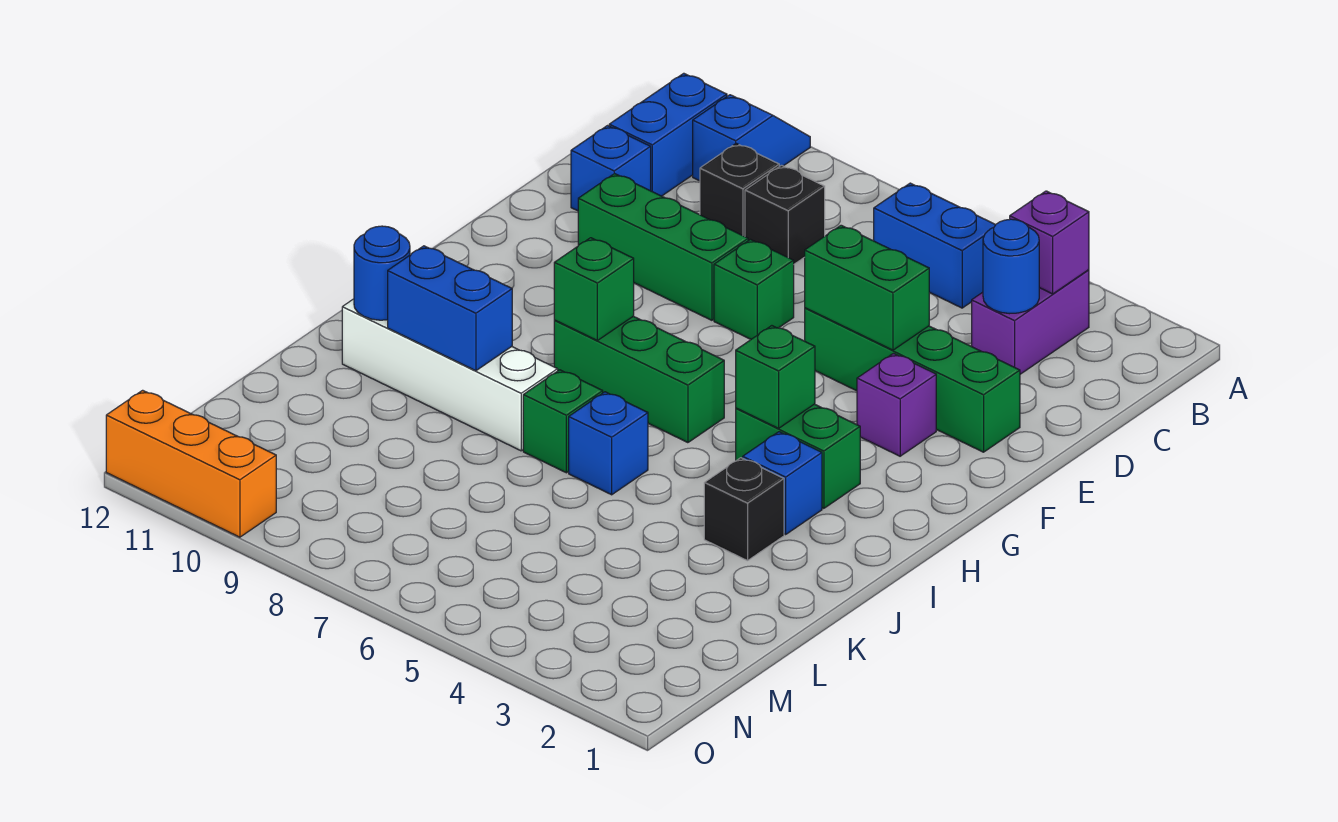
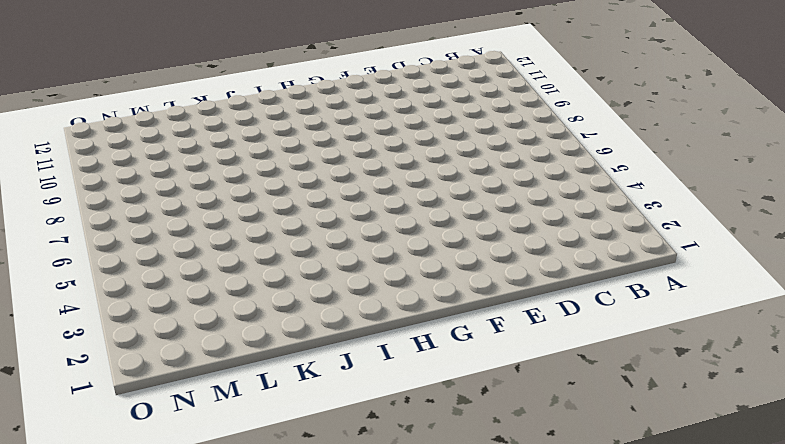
none -> blue 1x2 slope [693,95,810,181]
none -> purple 1x2 brick [972,270,1089,374]
none -> blue 1x2 brick [874,183,996,308]

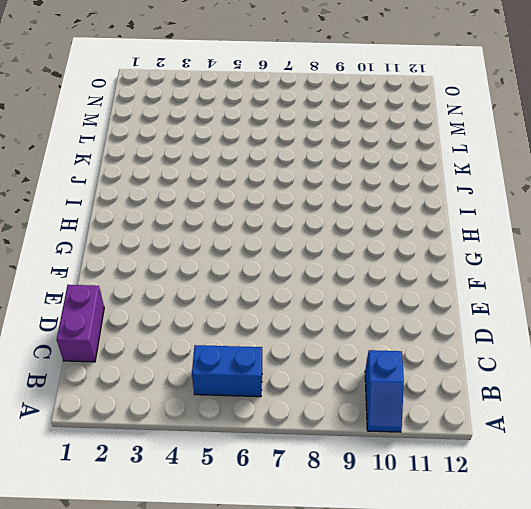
purple 1x2 brick [57,285,104,362] -> purple 1x2 brick moved to [972,270,1089,374]
none -> blue 1x2 brick [609,73,727,196]
none -> black 1x1 brick [745,165,825,264]
none -> black 1x1 brick [700,143,779,236]

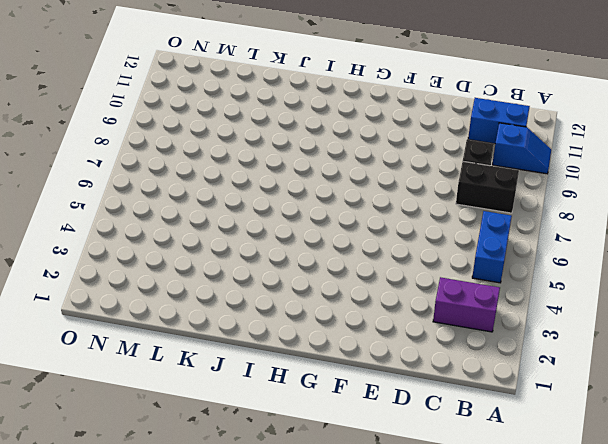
black 1x2 brick [456,161,519,213] -> black 1x1 brick [745,165,825,264]
none -> blue 1x1 brick [571,126,651,211]
none -> green 1x4 brick [805,308,1020,452]
none -> green 1x1 brick [714,240,794,339]

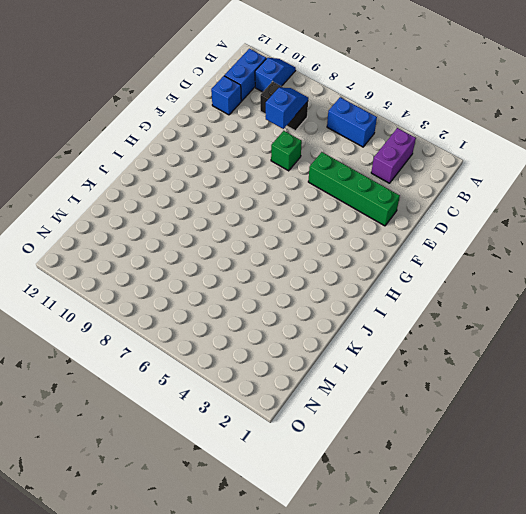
blue 1x2 slope [266,88,308,129] -> none
none -> green 1x3 brick [578,173,748,320]
none -> purple 1x1 brick [857,353,936,456]
none -> green 1x2 brick [736,404,860,508]

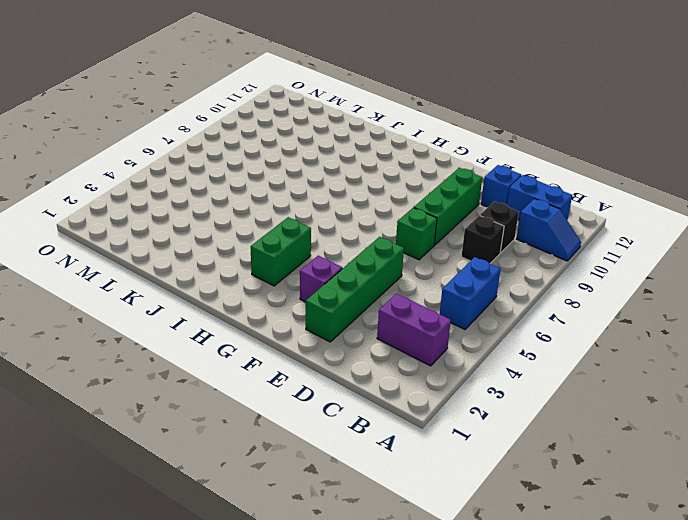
none -> green 1x3 brick [554,316,724,443]
none -> blue 1x1 brick [743,432,822,534]
none -> black 1x1 brick [704,458,784,561]

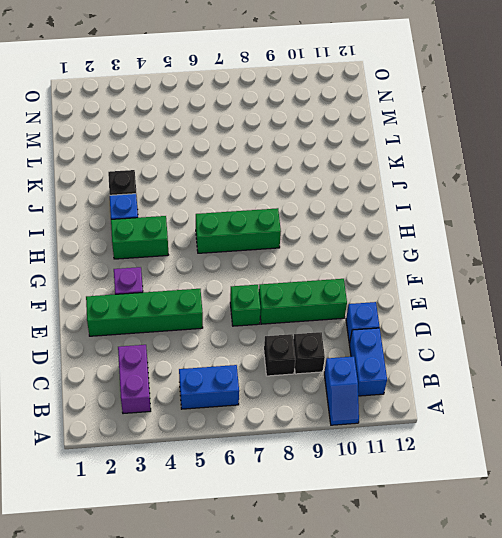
none -> blue 1x1 brick [569,392,648,495]
none -> green 1x1 brick [523,370,603,473]
none -> white 1x4 brick [342,299,558,451]

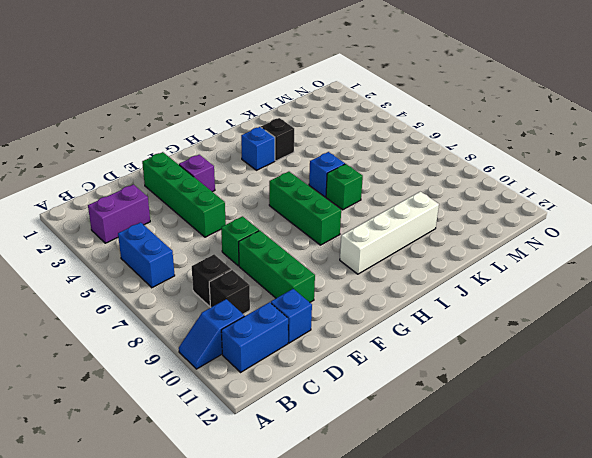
white 1x4 brick [340,192,439,274] -> white 1x4 brick turned to [342,299,558,451]
none -> green 1x2 brick [736,404,860,508]
none -> orange 1x3 brick [106,390,276,537]
none -> purple 1x1 brick [1010,191,1089,294]

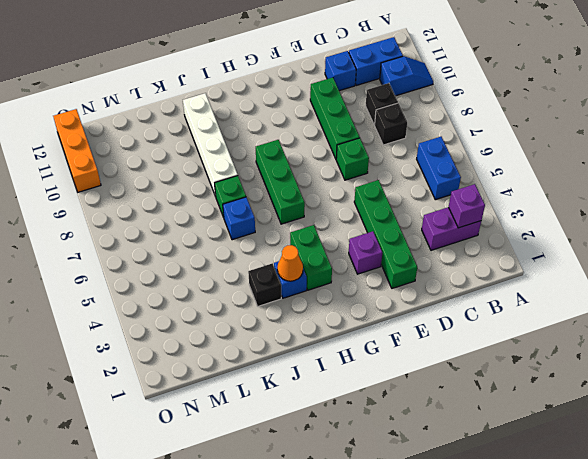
orange 1x1 cone [277,245,303,281] -> none
none -> blue 1x1 round brick [983,219,1039,314]
none -> green 1x2 brick [805,225,929,350]
none -> green 1x1 brick [736,326,815,428]

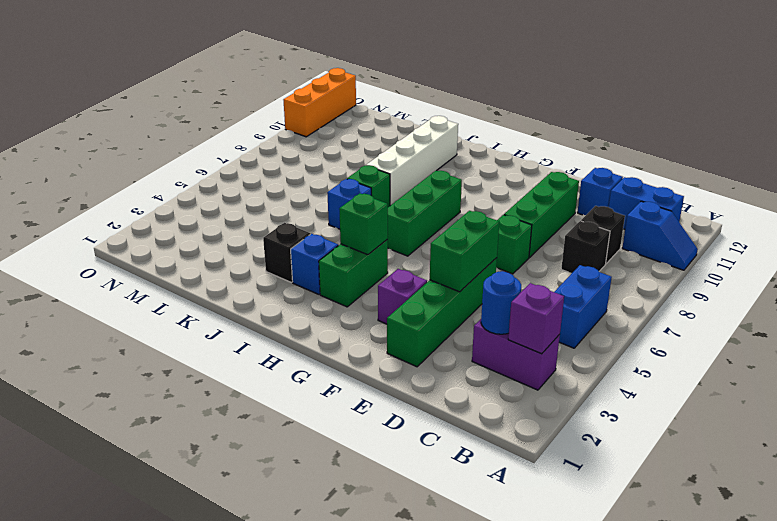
none -> green 1x1 brick [554,238,634,341]
none -> blue 1x2 brick [388,246,512,371]
none -> blue 1x1 round brick [354,226,410,320]

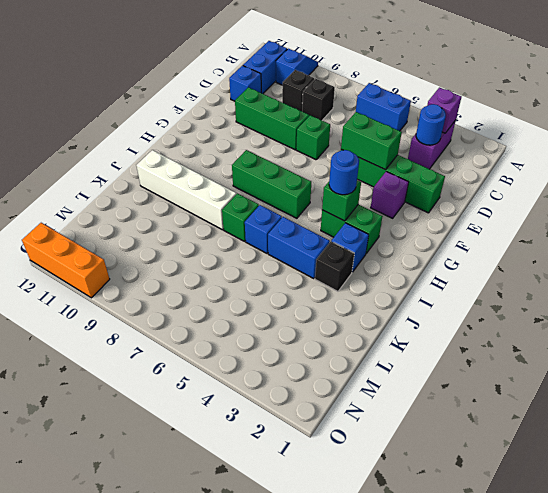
blue 1x1 round brick [329,150,359,195] -> blue 1x1 round brick moved to [354,226,410,320]
blue 1x2 brick [268,217,330,279] -> blue 1x2 brick moved to [388,246,512,371]
none -> green 1x1 brick [554,238,634,341]

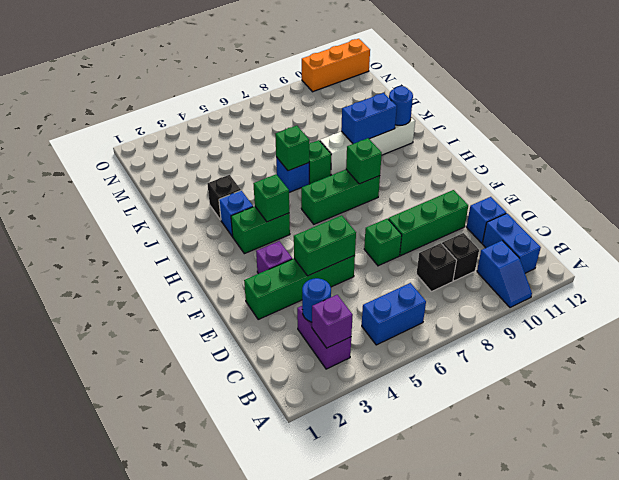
green 1x1 brick [275,126,309,171] -> none

